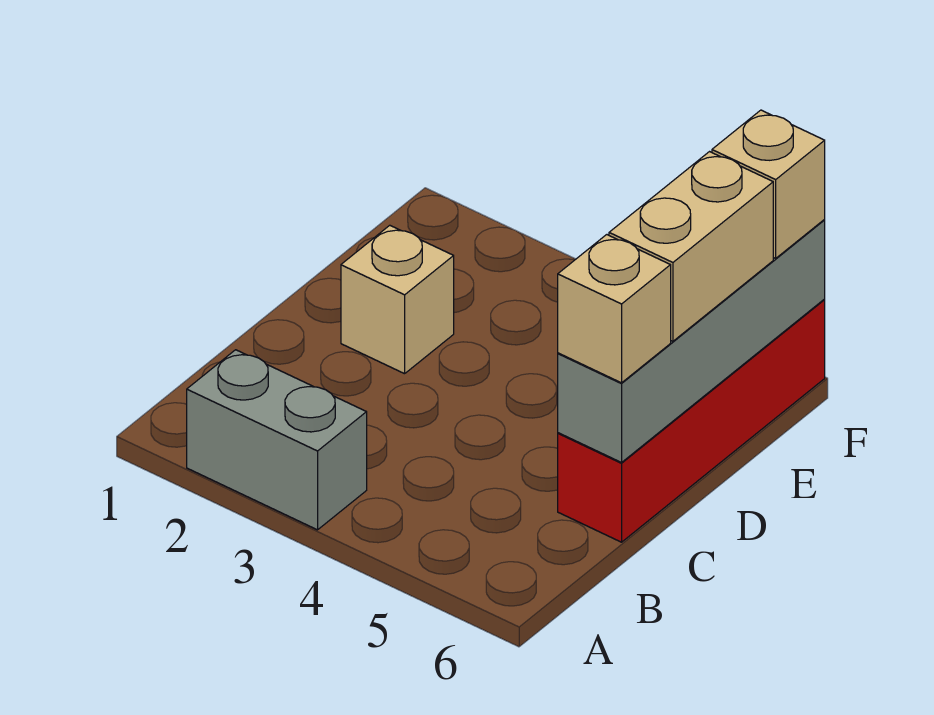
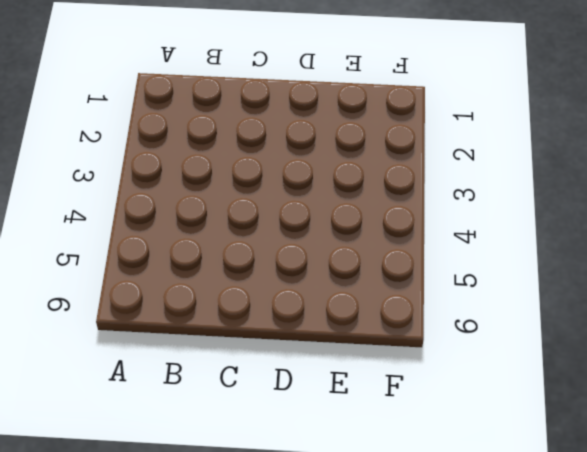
none -> grey 1x2 brick [187,350,367,530]
none -> red 1x4 brick [558,300,825,542]

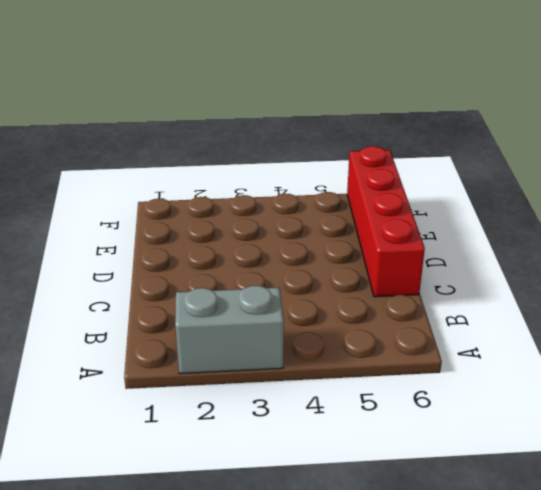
none -> tan 1x1 brick [341,225,454,374]
none -> grey 1x4 brick [558,220,825,463]

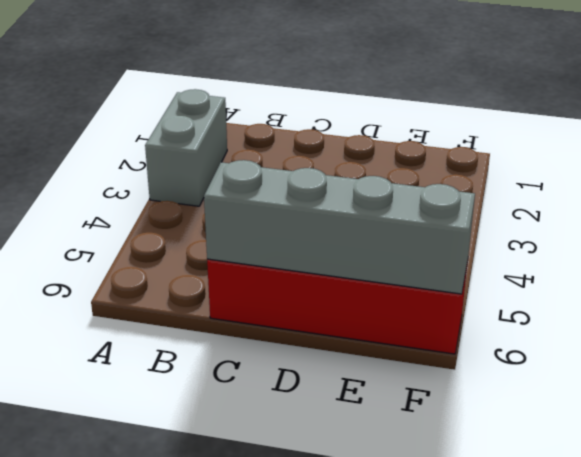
none -> tan 1x1 brick [341,225,454,374]
none -> tan 1x1 brick [558,235,671,383]

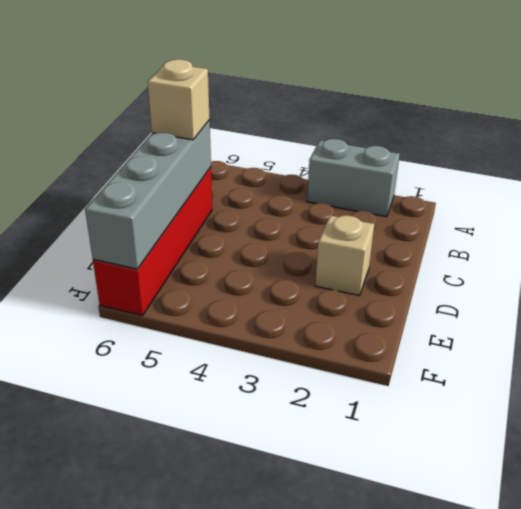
none -> tan 1x2 brick [609,152,773,341]
none -> tan 1x1 brick [712,110,825,258]

